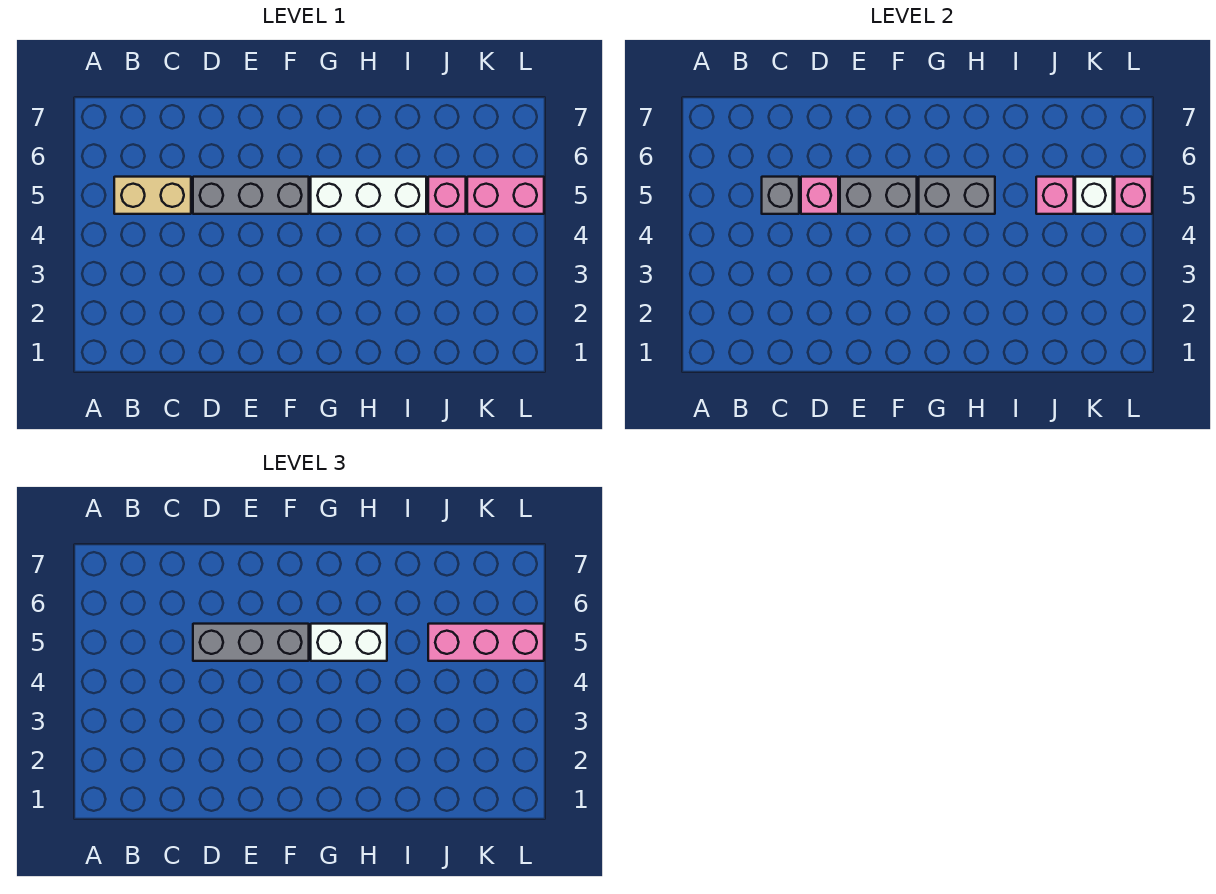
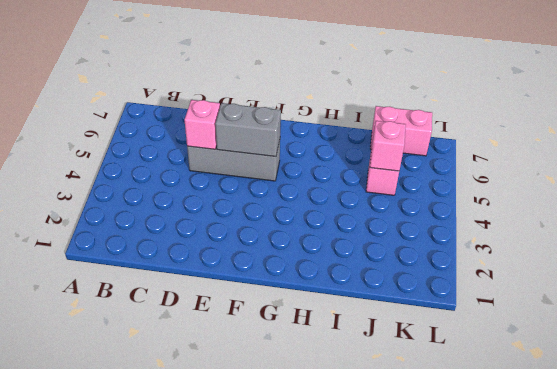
pink 1x2 brick [370,106,432,156] -> pink 1x2 brick moved to [467,177,544,214]
none -> tan 1x2 brick [114,177,191,214]
none -> white 1x3 brick [311,177,426,214]
none -> grey 1x1 brick [762,177,799,214]

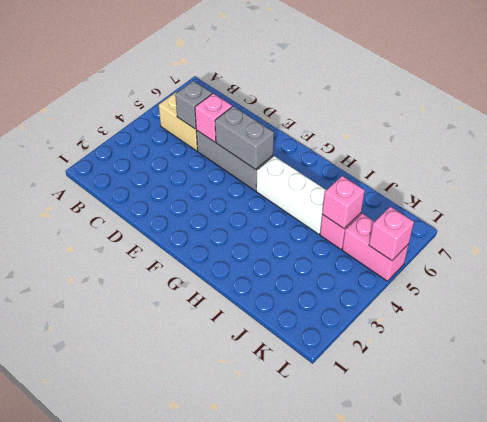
none -> grey 1x2 brick [919,177,995,214]
none -> white 1x1 brick [1075,177,1113,214]
none -> grey 1x3 brick [193,624,309,661]

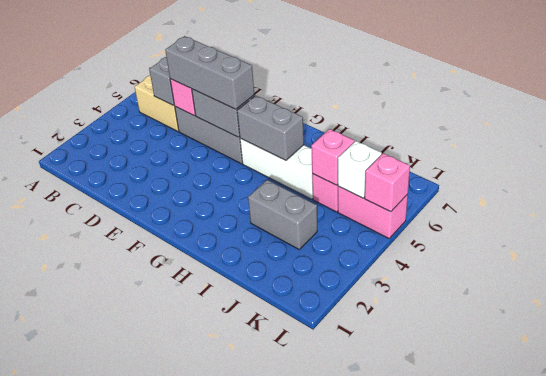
grey 1x2 brick [248,180,317,249] -> none
none -> white 1x2 brick [311,624,387,661]
none -> pink 1x3 brick [428,624,544,661]

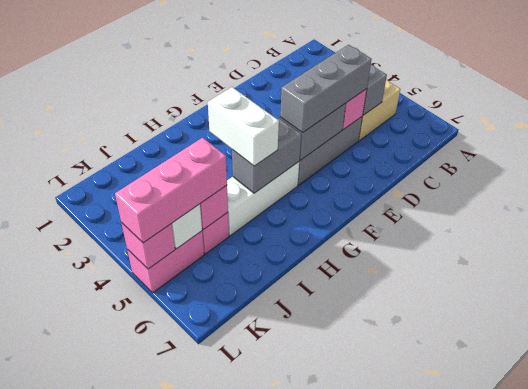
white 1x2 brick [208,87,279,166] -> white 1x2 brick turned to [311,624,387,661]

